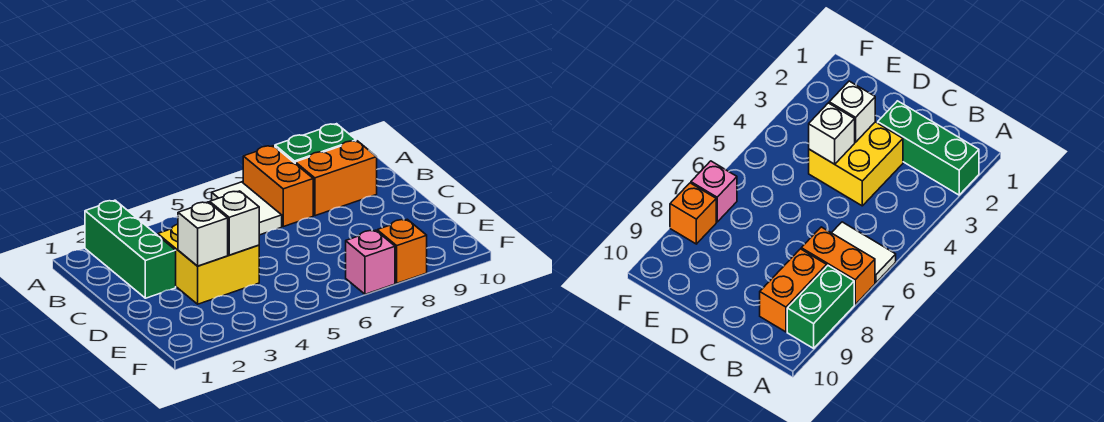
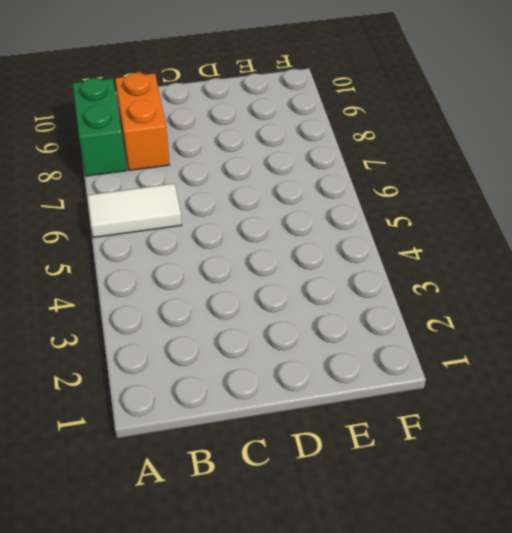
none -> green 1x3 brick [85,200,176,298]
none -> orange 1x2 brick [243,146,313,227]

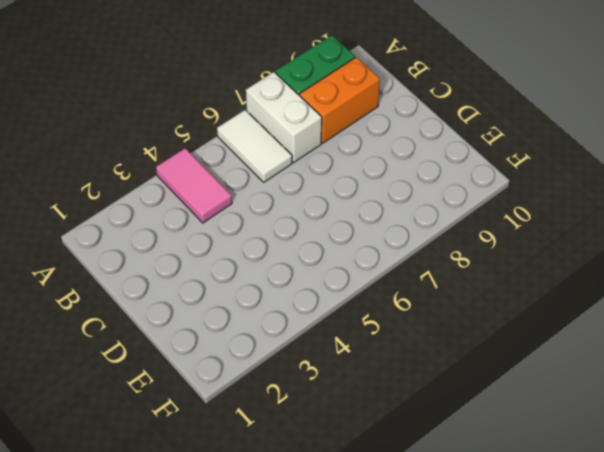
pink 1x2 tile [156,148,232,223] -> none
white 1x2 brick [246,72,322,163] -> orange 1x2 brick [243,146,313,227]
none -> green 1x3 brick [85,200,176,298]
none -> yellow 2x2 brick [158,224,259,304]

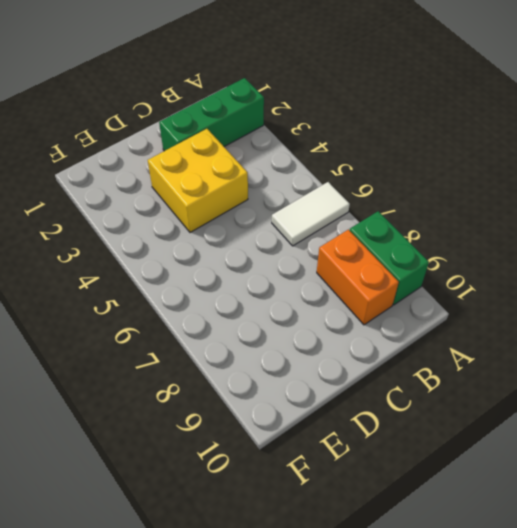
none -> orange 1x2 brick [243,146,313,227]
none -> pink 1x1 brick [346,230,395,294]

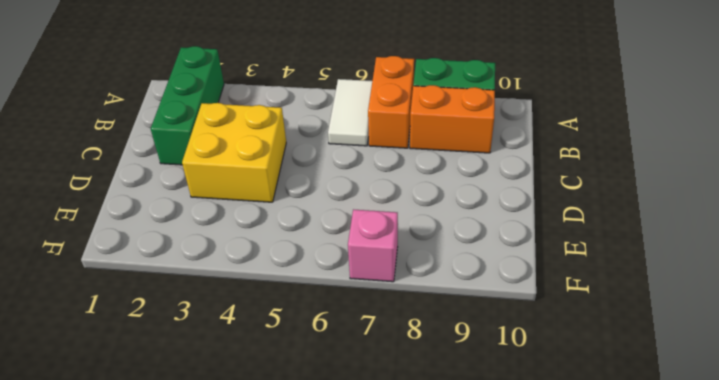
none -> orange 1x1 brick [377,219,427,283]
none -> white 1x1 brick [178,202,228,266]

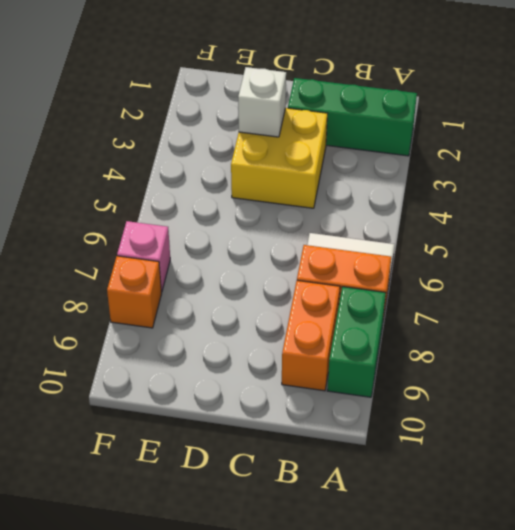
none -> white 1x1 brick [210,191,259,255]

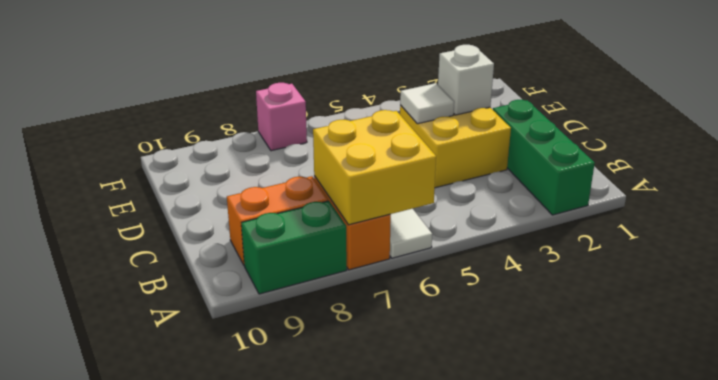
yellow 2x2 brick [313,110,436,225] -> none
white 1x1 tile [400,83,454,124] -> white 1x1 brick [210,191,259,255]
none -> orange 1x1 brick [377,219,427,283]

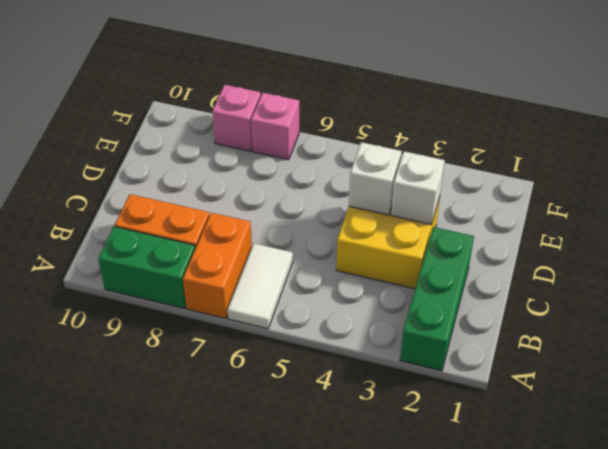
pink 1x1 brick [212,85,261,151] -> orange 1x1 brick [377,219,427,283]

